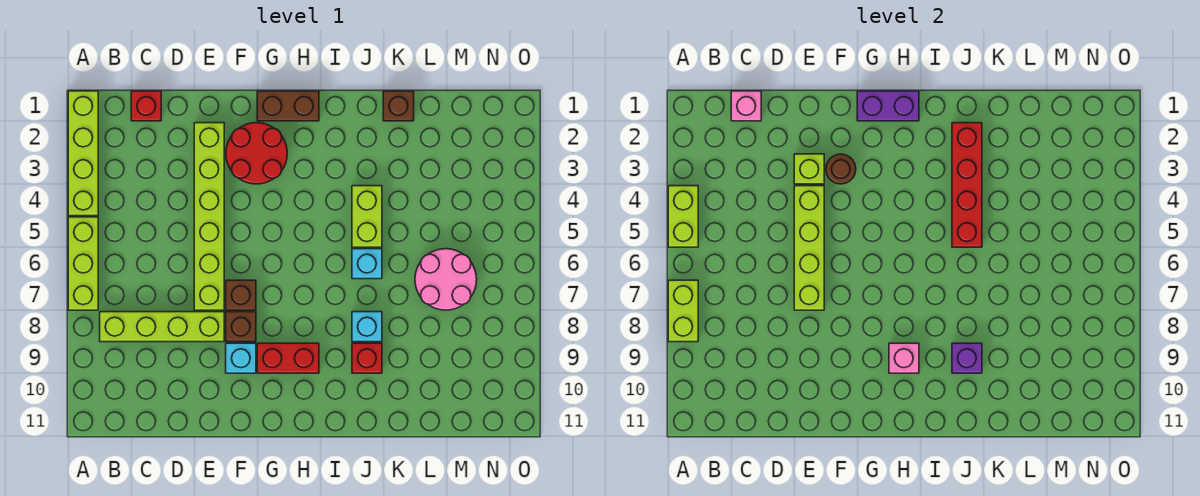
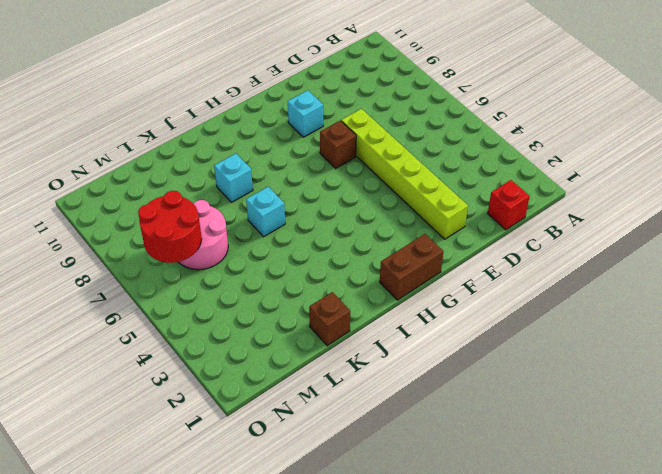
red 2x2 round brick [138,191,202,263] -> red 2x2 round brick moved to [226,123,287,184]
none -> lime 1x4 brick [68,91,98,216]
none -> lime 1x3 brick [68,217,98,310]
none -> lime 1x4 brick [100,312,224,342]

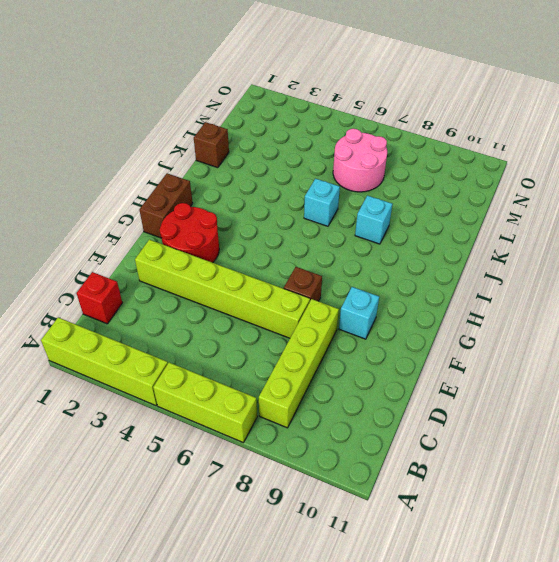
none -> brown 1x1 brick [226,312,256,342]
none -> red 1x2 brick [257,343,319,373]
none -> lime 1x2 brick [352,186,382,247]

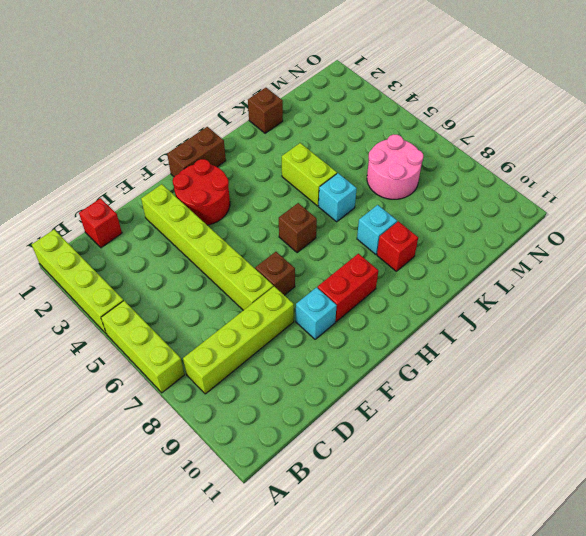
brown 1x1 brick [279,203,317,253] -> brown 1x1 brick moved to [226,312,256,342]
none -> lime 1x2 brick [668,186,698,247]
none -> lime 1x2 brick [668,280,698,342]
none -> pink 1x1 brick [731,91,761,121]

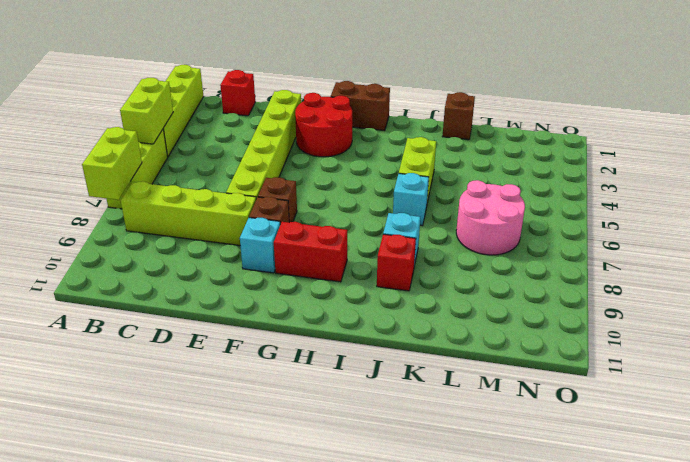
none -> pink 1x1 brick [731,91,761,121]
none -> lime 1x1 brick [794,154,824,184]
none -> lime 1x4 brick [794,186,824,310]

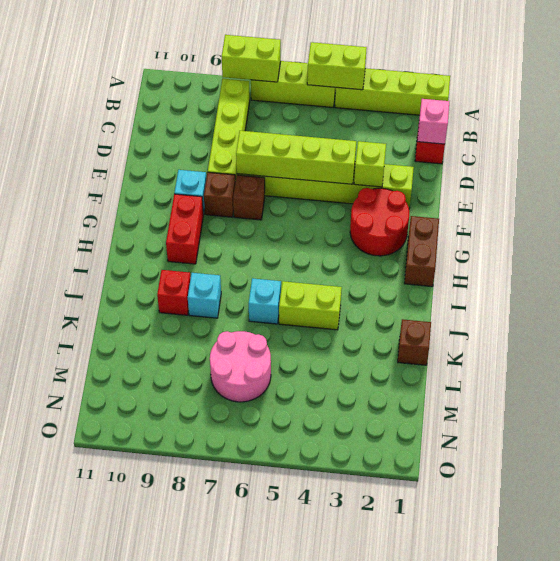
none -> brown 1x1 round brick [826,154,856,184]
none -> purple 1x2 brick [857,91,919,121]
none -> pink 1x1 brick [889,343,919,373]

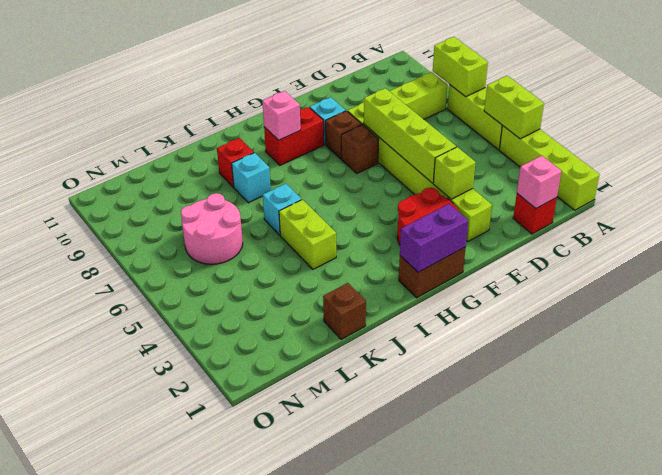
none -> brown 1x1 round brick [826,154,856,184]
none -> red 1x4 brick [952,123,982,247]
none -> purple 1x1 brick [952,343,982,373]

